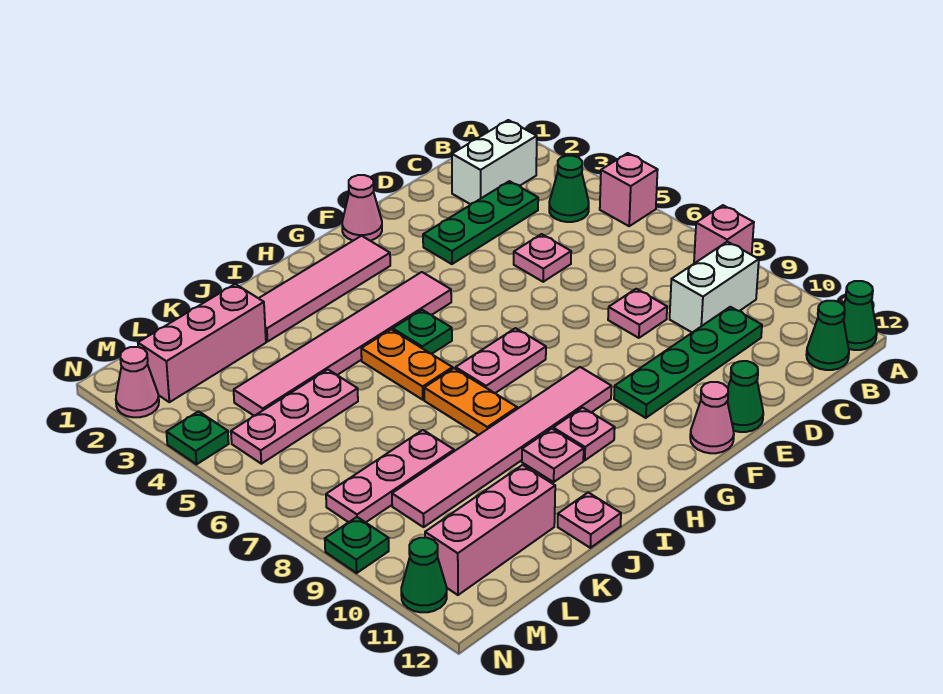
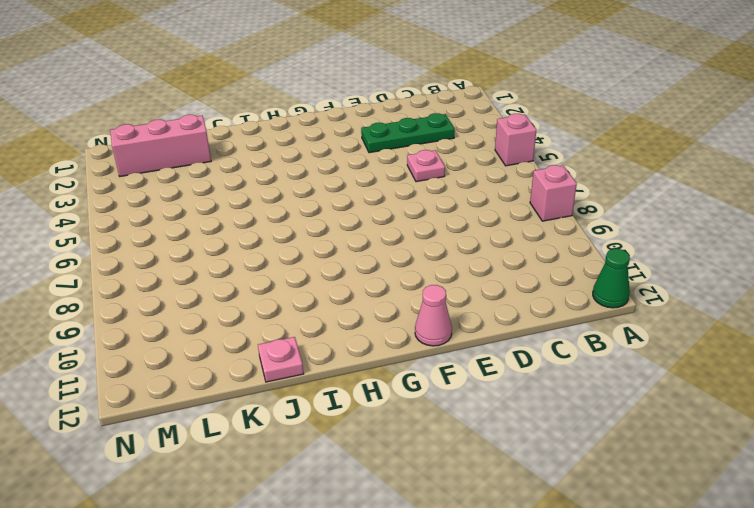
none -> white 1x2 brick [452,120,537,204]
none -> green 1x1 cone [549,156,589,222]
none -> white 1x2 brick [670,242,759,332]
none -> green 1x1 cone [806,301,849,370]

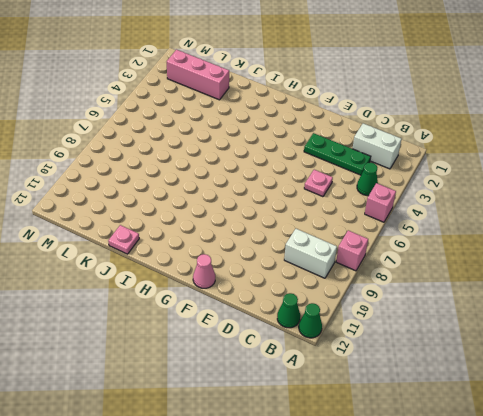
none -> green 1x4 plate [614,307,762,418]
none -> pink 1x1 plate [608,289,667,338]
none -> green 1x1 cone [727,361,763,432]
none -> pink 1x1 cone [342,175,382,241]

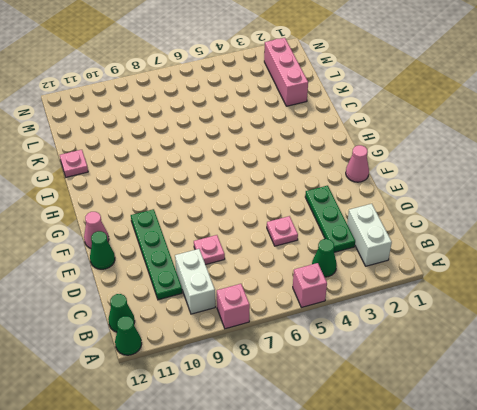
none -> pink 1x4 tile [259,236,390,342]
none -> pink 1x6 tile [234,272,451,416]
none -> pink 1x2 plate [456,328,546,393]
none -> pink 1x6 tile [392,367,611,527]

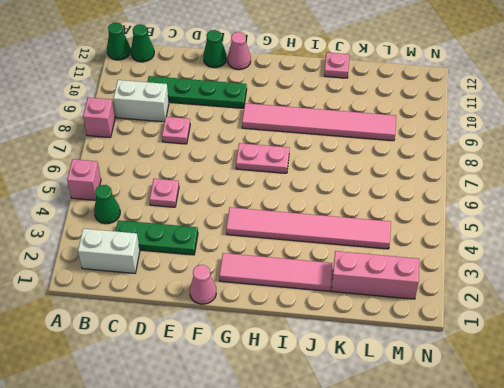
none -> green 1x1 plate [393,310,452,354]
none -> pink 1x1 plate [553,408,615,460]
none -> orange 1x2 plate [361,329,453,400]
none -> orange 1x2 plate [424,368,517,435]

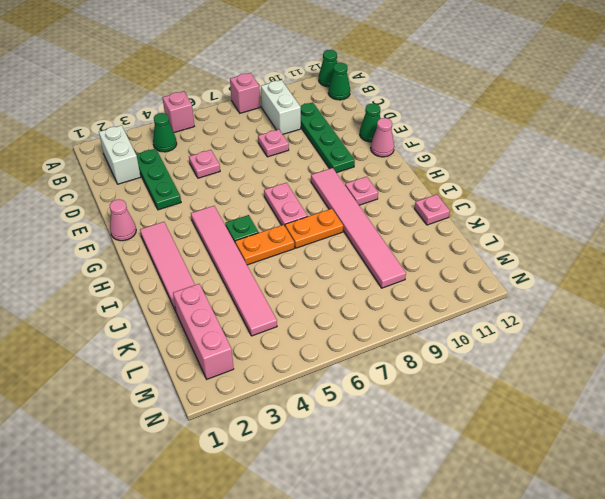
none -> pink 1x1 plate [522,429,584,482]
none -> pink 1x3 plate [231,370,358,464]
none -> pink 1x3 plate [326,430,454,522]
none -> pink 1x3 brick [425,465,555,595]

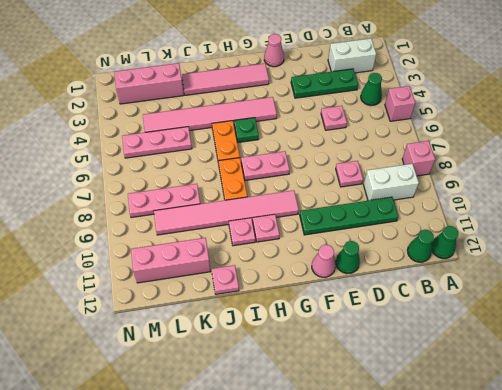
none -> pink 1x1 cone [116,347,159,417]
none -> green 1x1 plate [166,411,229,464]
none -> green 1x1 plate [325,517,389,573]
none -> green 1x1 cone [401,538,447,612]

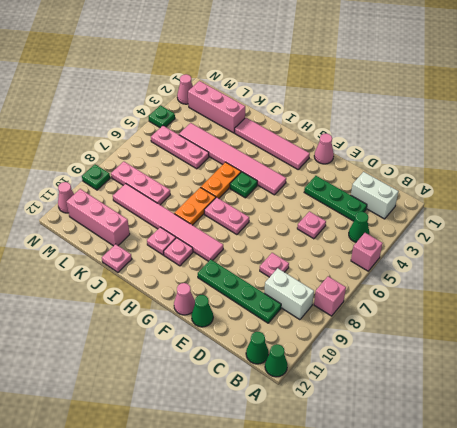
pink 1x1 cone [58,182,74,213] -> green 1x1 cone [401,538,447,612]

